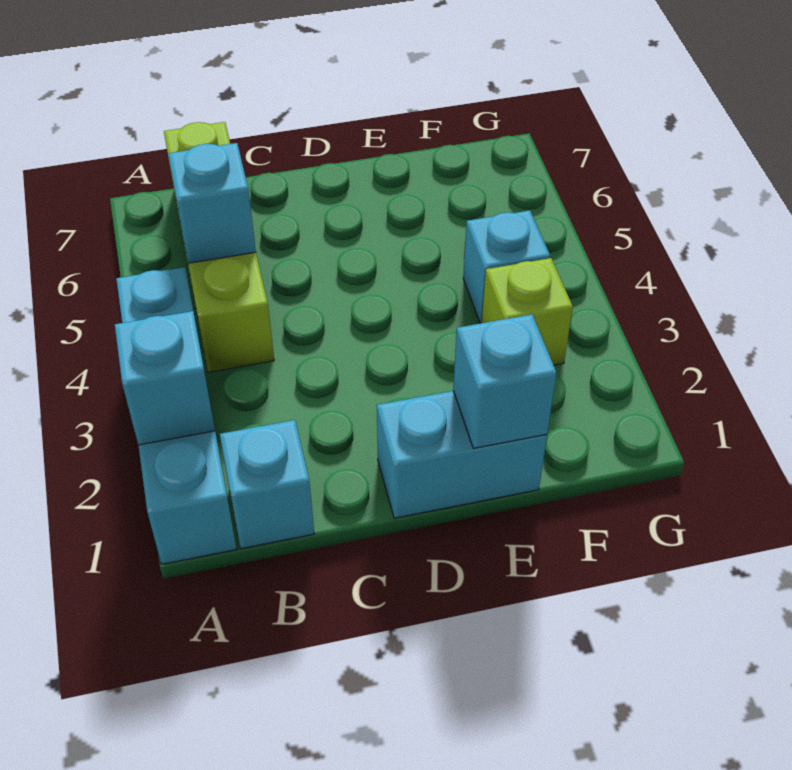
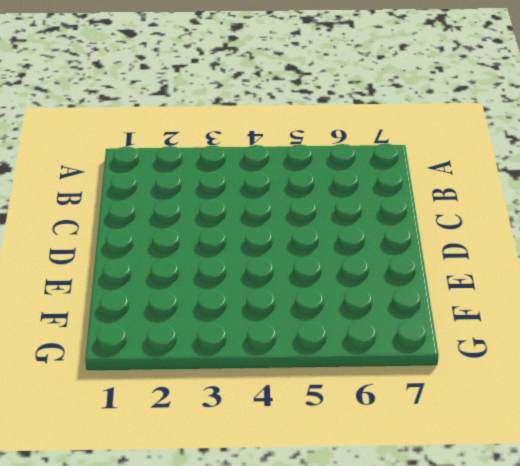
none -> cyan 1x4 brick [116,267,237,564]
none -> cyan 1x1 brick [220,420,314,549]

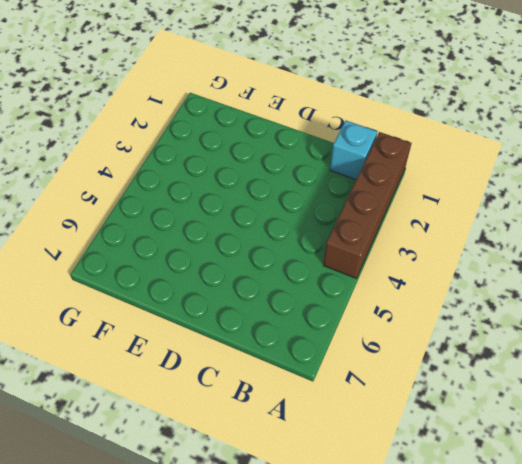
brown 1x4 brick [323,132,412,278] -> cyan 1x4 brick [116,267,237,564]
none -> lime 1x4 brick [164,122,274,372]
none -> cyan 1x2 brick [377,391,547,518]

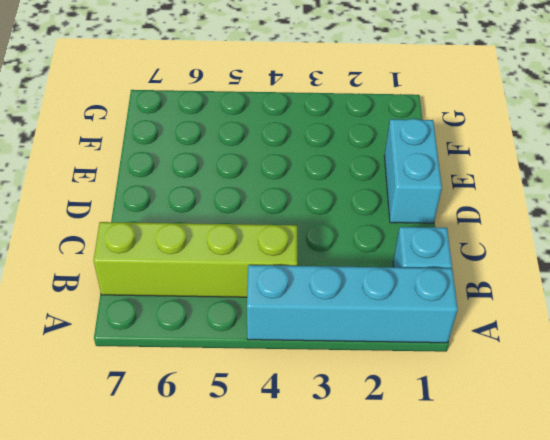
none -> lime 1x1 brick [482,258,573,365]
none -> cyan 1x1 brick [463,210,550,323]

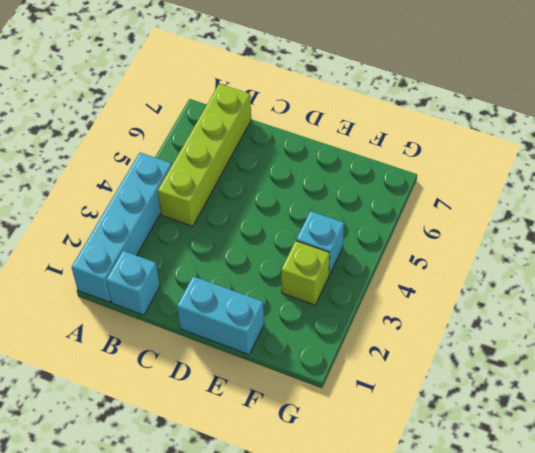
none -> cyan 1x1 brick [115,311,215,445]
none -> cyan 1x1 brick [168,143,256,263]

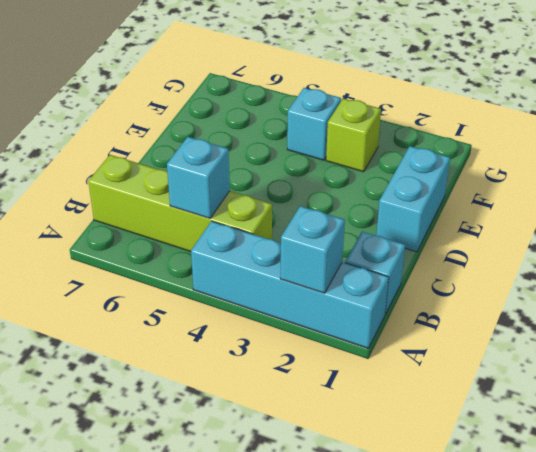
none -> cyan 1x1 brick [453,314,557,448]

